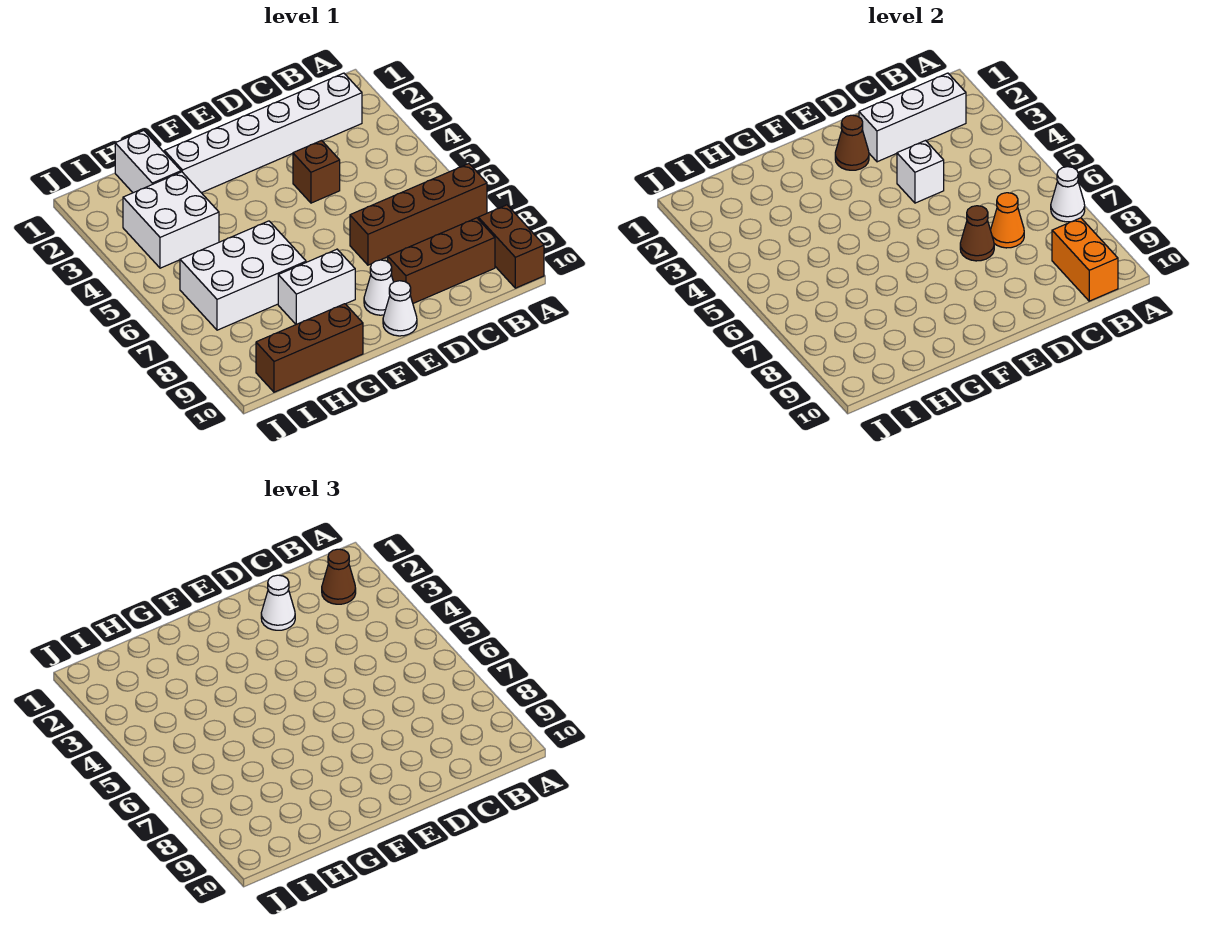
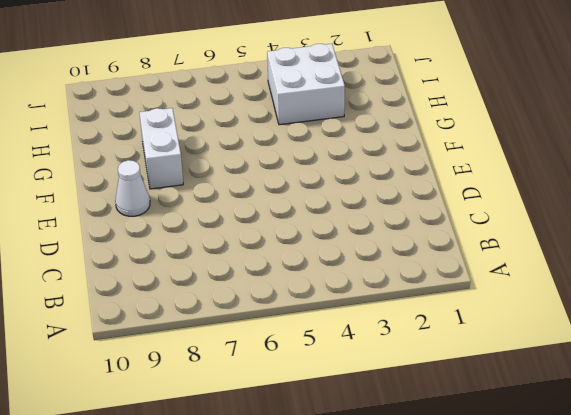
none -> brown 1x4 brick [350,164,487,265]
none -> brown 1x2 brick [478,205,544,288]
none -> white 1x6 brick [164,73,362,193]

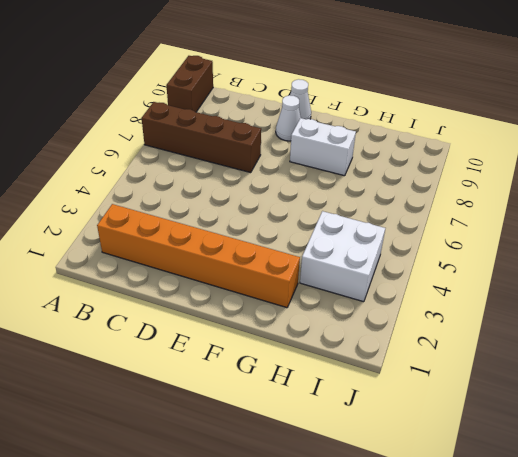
orange 1x6 brick [97,204,300,308] -> white 1x6 brick [164,73,362,193]
none -> brown 1x3 brick [388,218,495,303]
none -> brown 1x1 brick [293,141,340,203]
none -> white 2x3 brick [180,221,306,330]

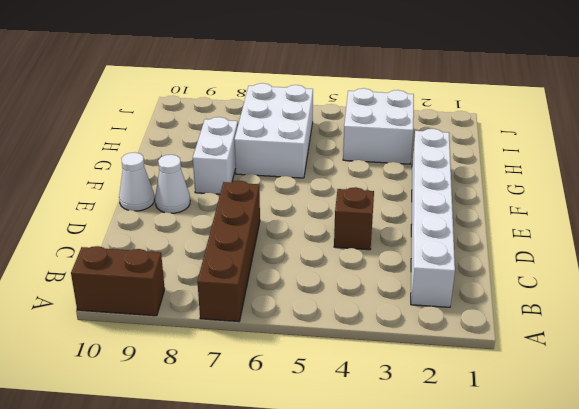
none -> brown 1x3 brick [388,218,495,303]
none -> brown 1x3 brick [256,304,363,392]
none -> white 1x2 brick [115,131,181,193]

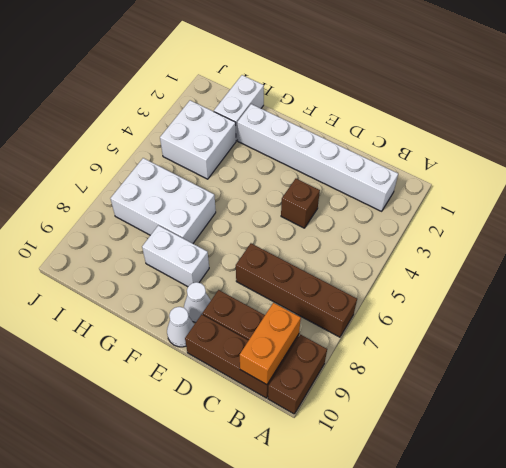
brown 1x3 brick [185,314,283,398] -> brown 1x3 brick moved to [256,304,363,392]
none -> white 1x1 cone [1051,167,1085,222]
none -> white 1x3 brick [859,73,966,162]
none -> orange 1x1 cone [991,193,1024,248]

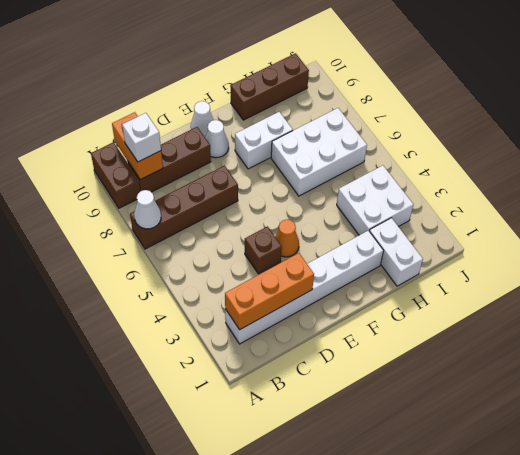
orange 1x3 brick [225,253,314,330] -> white 1x3 brick [859,73,966,162]
white 1x1 brick [122,113,161,162] -> white 1x1 brick moved to [897,141,944,203]
orange 1x1 cone [275,220,299,257] -> orange 1x1 cone moved to [991,193,1024,248]
none -> brown 1x1 cone [960,206,994,261]
none -> brown 1x1 cone [835,115,869,170]
none -> brown 1x1 cone [322,549,356,604]

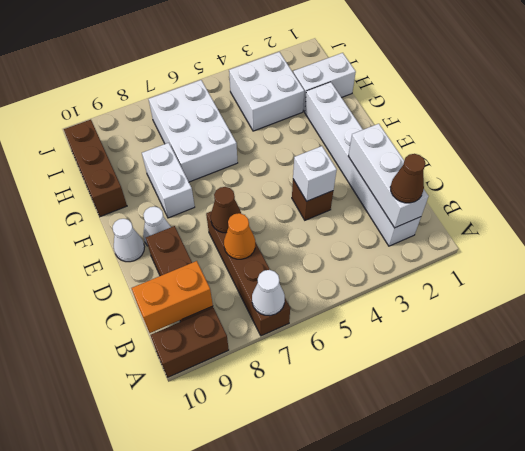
none -> brown 1x1 cone [835,115,869,170]
none -> white 1x1 cone [261,575,295,630]

